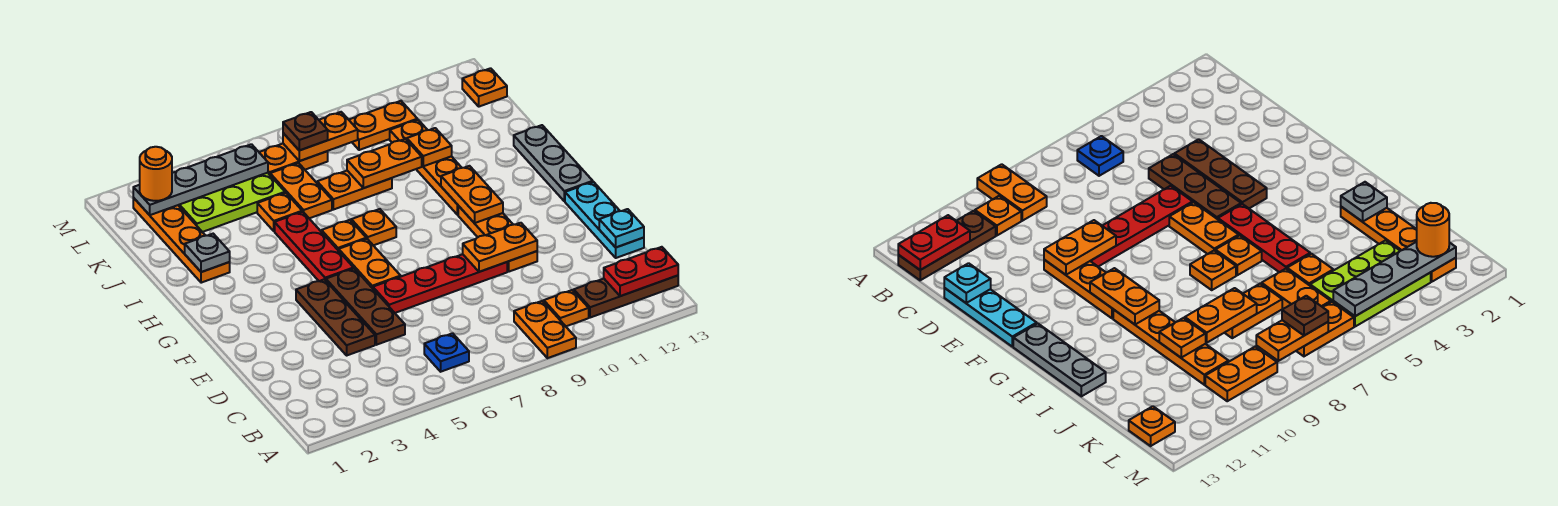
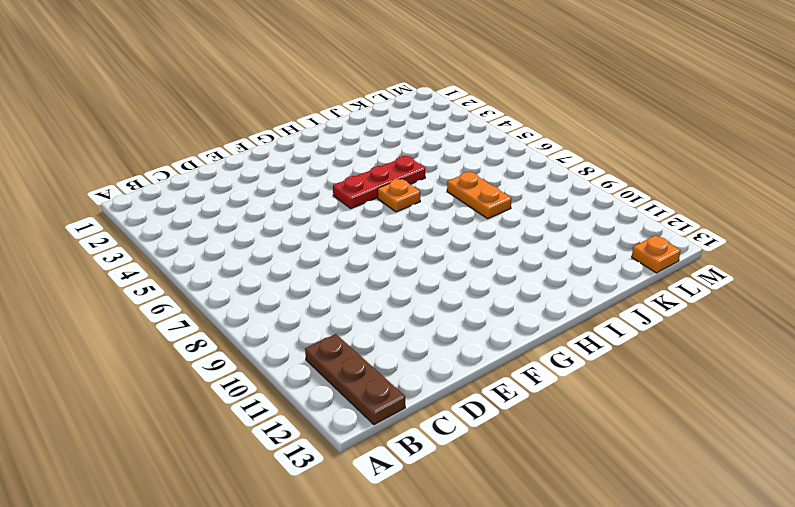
none -> orange 1x2 plate [514,301,576,358]
none -> blue 1x1 plate [424,333,469,372]
none -> orange 1x1 plate [544,290,589,326]
none -> brown 1x3 plate [296,279,375,355]

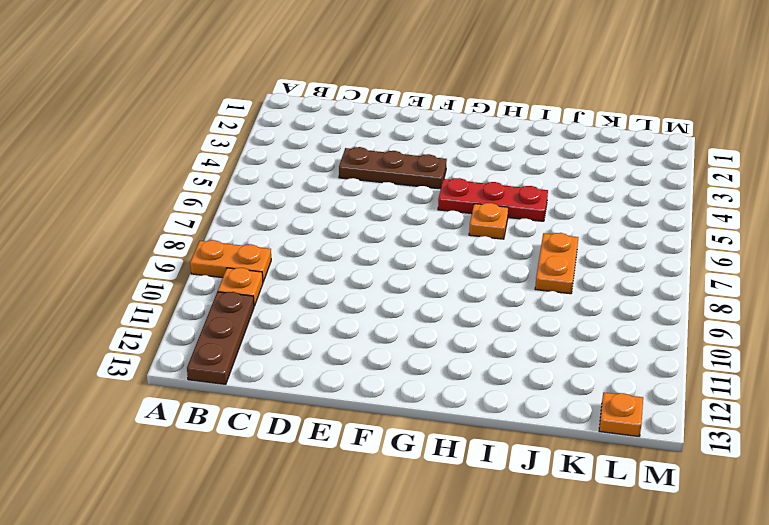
none -> blue 1x1 plate [424,333,469,372]
none -> brown 1x3 plate [326,269,405,345]
none -> cyan 1x3 plate [565,182,644,258]
none -> red 1x4 plate [373,254,507,313]

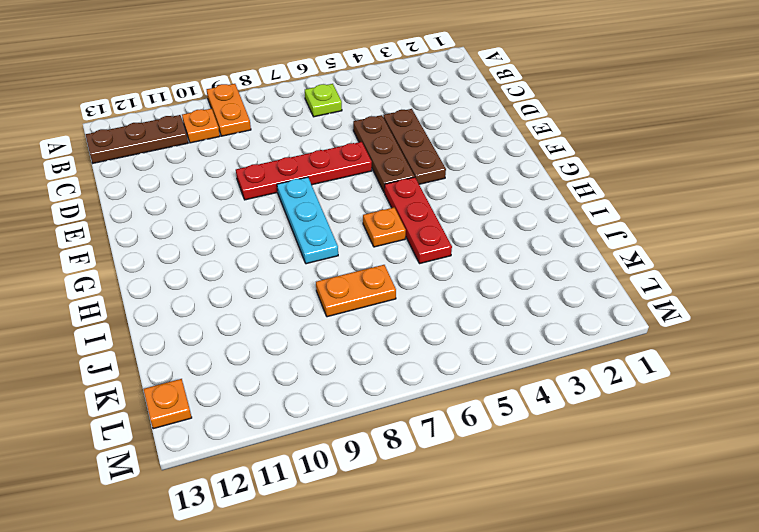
lime 1x1 plate [305,84,342,117] -> blue 1x1 plate [424,333,469,372]
cyan 1x3 plate [277,177,338,264] -> cyan 1x3 plate moved to [565,182,644,258]
none -> orange 1x3 plate [458,206,537,272]
none -> orange 1x2 plate [339,239,401,288]
none -> grey 1x3 plate [514,125,593,201]
none -> orange 1x1 plate [351,209,396,245]

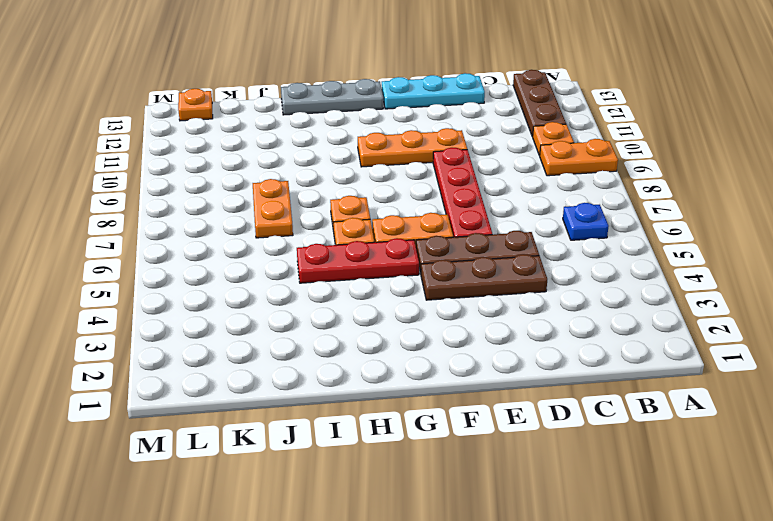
none -> orange 1x4 plate [390,120,462,215]
none -> orange 1x4 plate [133,198,230,283]
none -> orange 1x1 plate [257,193,302,231]
none -> orange 1x2 plate [270,163,332,218]

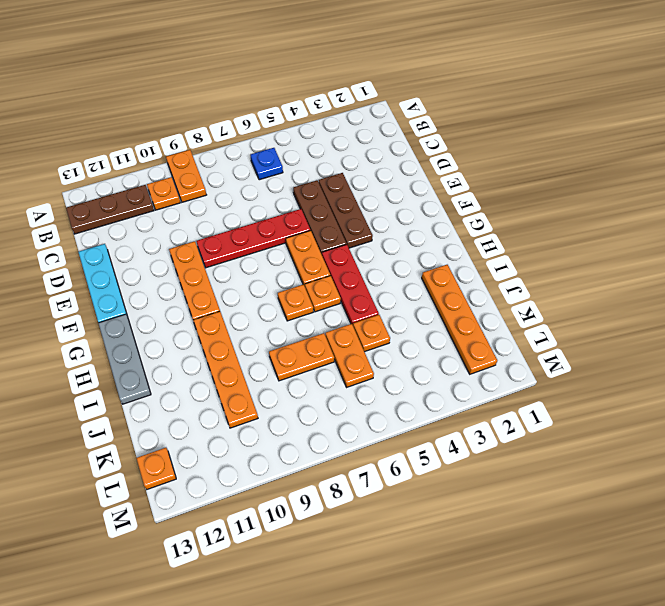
none -> lime 2x3 plate [178,173,285,232]
none -> orange 1x2 plate [259,144,328,175]
none -> orange 1x2 plate [349,101,417,150]
none -> red 1x2 plate [604,247,678,296]

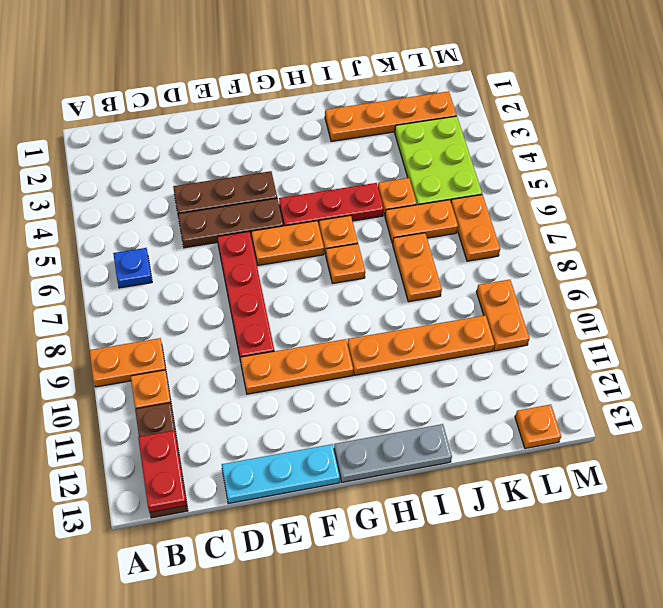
none -> cyan 1x1 plate [599,209,644,247]
none -> orange 1x2 plate [463,223,537,272]
none -> orange 1x2 plate [441,166,503,223]
none -> grey 1x1 plate [185,234,230,272]

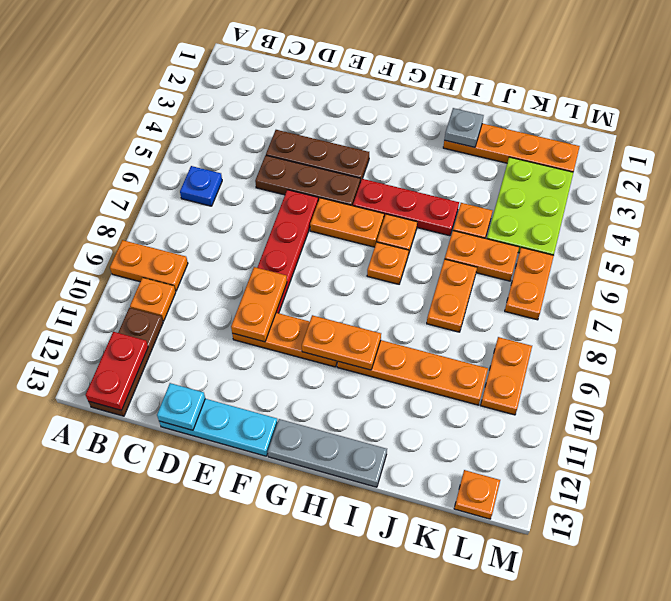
none -> orange 1x2 plate [347,139,422,188]
none -> orange 1x1 plate [407,128,452,166]
none -> grey 1x4 plate [133,144,268,215]
none -> orange 1x2 plate [283,112,358,161]

